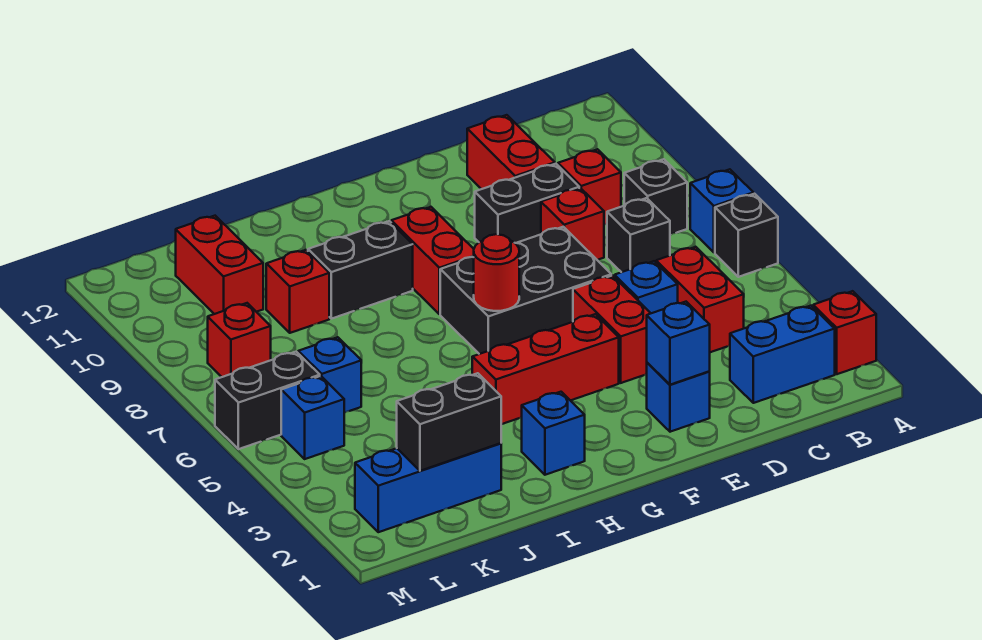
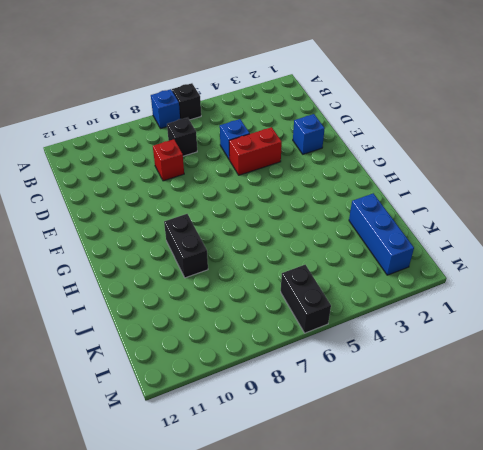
none -> red 1x1 brick [813,291,876,374]
none -> blue 1x2 brick [730,306,835,403]
none -> black 1x1 brick [624,159,687,235]

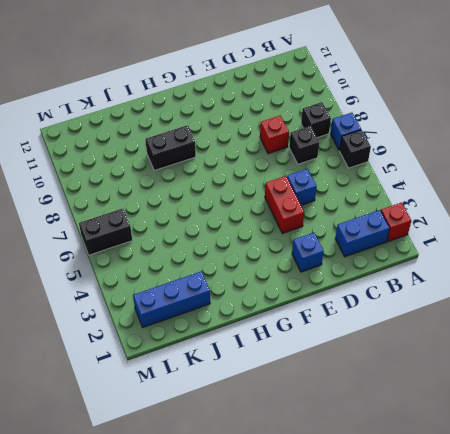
none -> red 1x2 brick [656,247,744,352]
none -> red 1x1 brick [558,149,621,225]
none -> black 1x2 brick [475,164,579,243]

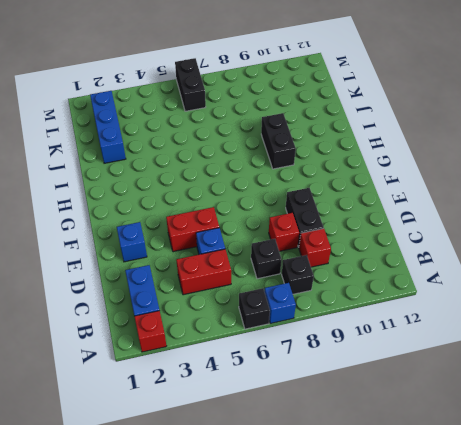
none -> red 1x2 brick [467,115,555,189]
none -> black 2x3 brick [440,227,611,354]
none -> red 1x3 brick [472,314,619,424]

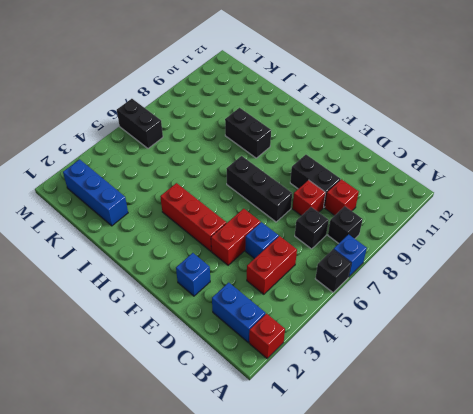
black 1x3 brick [226,156,292,222] -> black 2x3 brick [440,227,611,354]
none -> red 1x2 brick [467,115,555,189]
none -> red 1x2 brick [391,207,474,314]
none -> blue 1x1 brick [522,392,585,475]

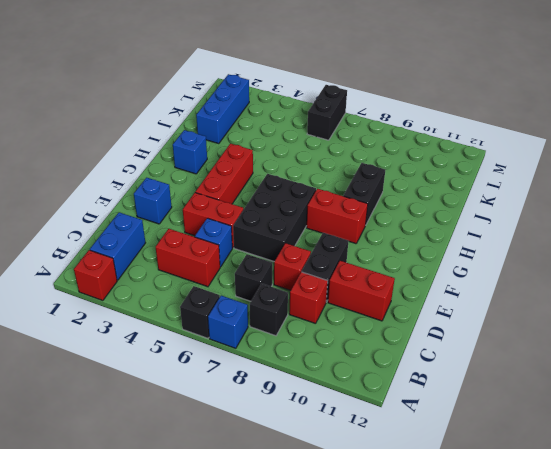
none -> red 1x1 brick [266,250,329,333]
none -> blue 1x1 brick [298,337,361,413]
none -> red 1x2 brick [176,216,263,314]

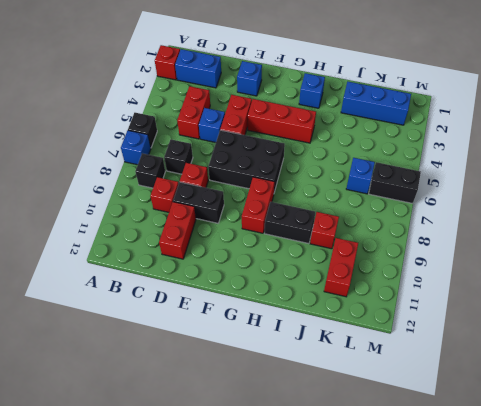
none -> blue 1x1 brick [281,376,344,459]
none -> red 1x1 brick [208,303,271,377]
none -> blue 1x1 brick [647,302,710,385]

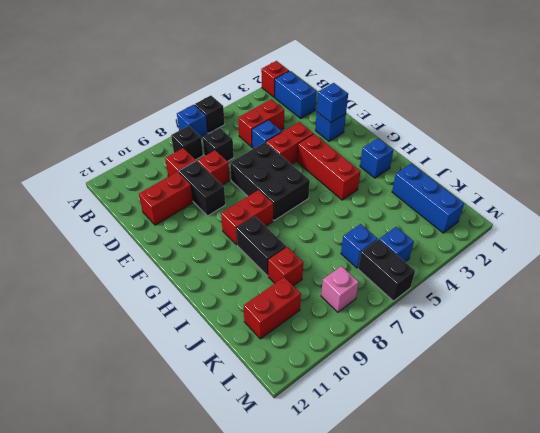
pink 1x1 brick [321,266,359,312] -> red 1x1 brick [208,303,271,377]
none -> red 1x1 round brick [474,234,519,311]
none -> black 1x2 brick [397,373,501,471]

